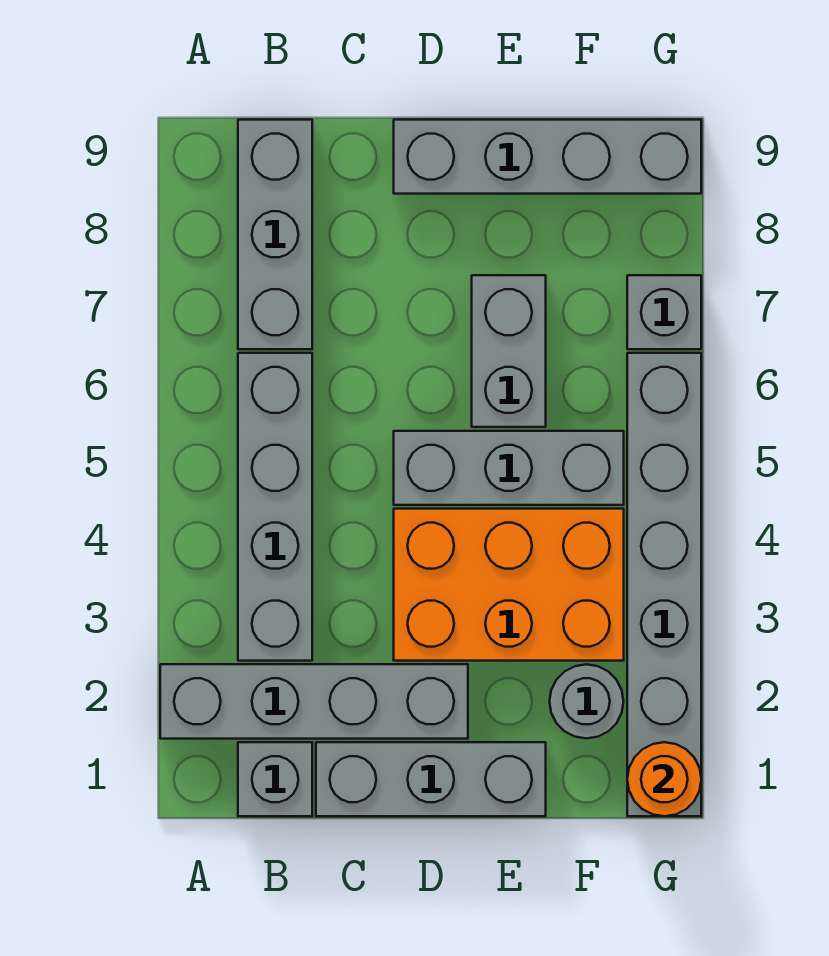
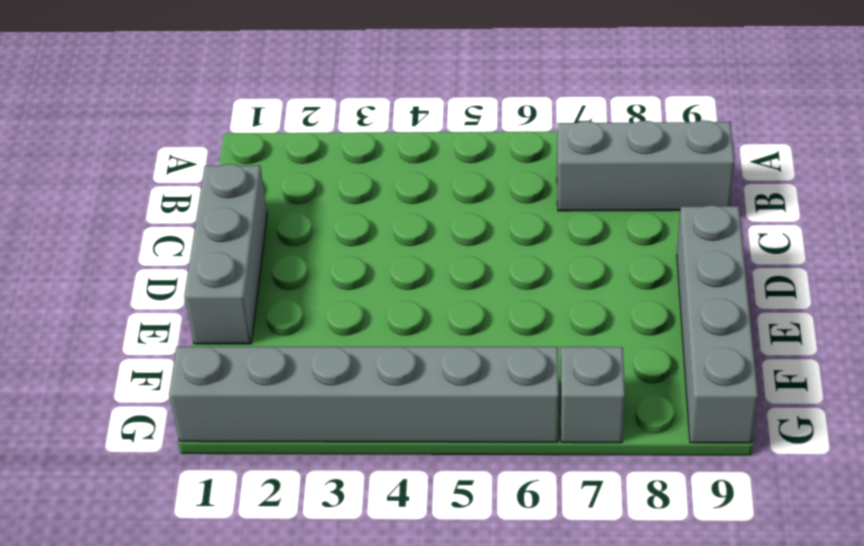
none -> grey 1x4 brick [160,664,468,739]
none -> grey 1x1 brick [238,742,312,816]
none -> grey 1x4 brick [238,353,312,661]

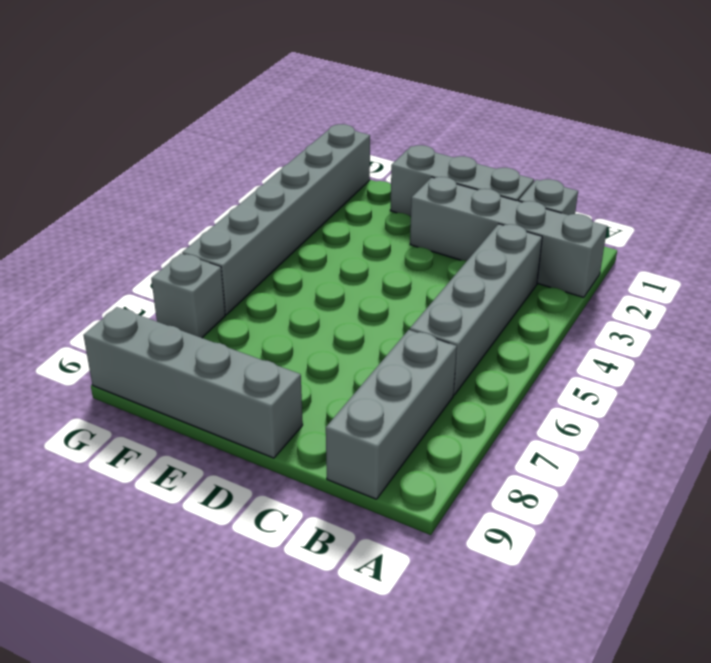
none -> orange 2x3 brick [394,509,624,661]
none -> grey 1x3 brick [394,431,624,505]
none -> grey 1x2 brick [472,275,546,427]

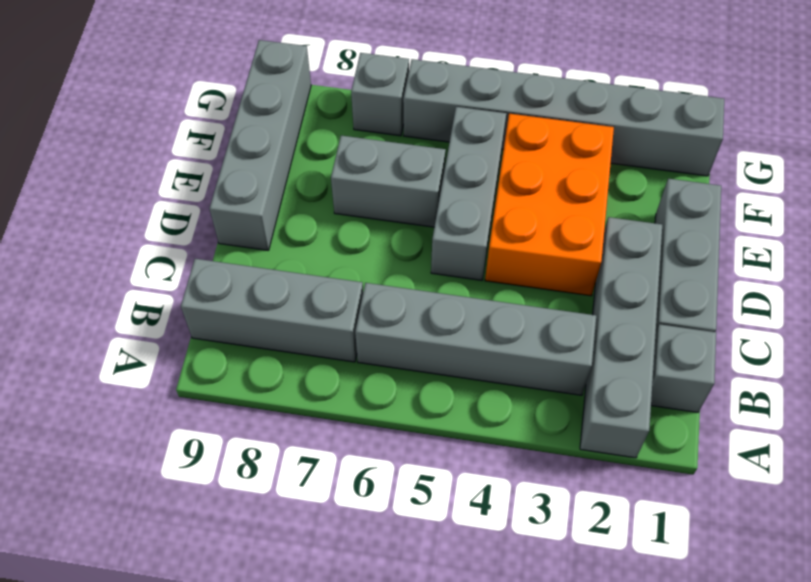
none -> grey 1x1 round brick [550,664,624,738]
none -> orange 1x1 round brick [627,742,701,816]

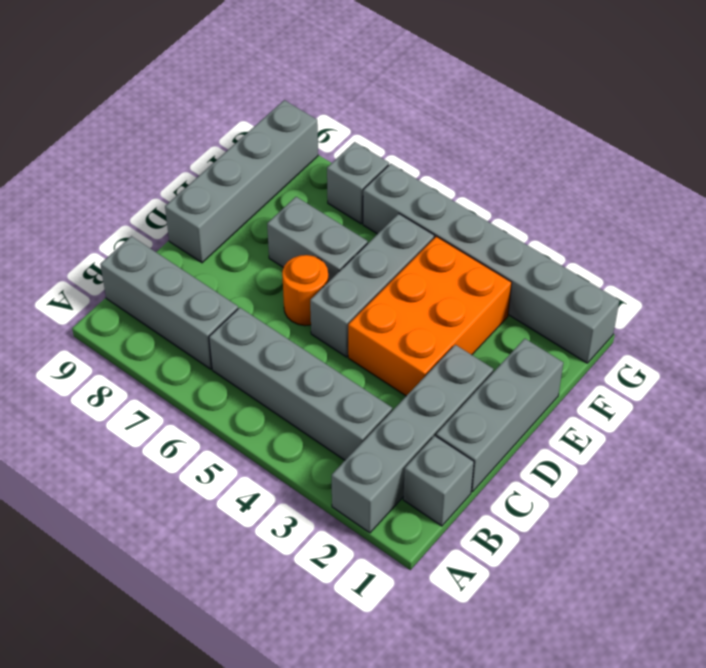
orange 1x1 round brick [282,255,328,326] -> orange 1x1 round brick moved to [627,742,701,816]
none -> grey 1x1 round brick [550,664,624,738]

